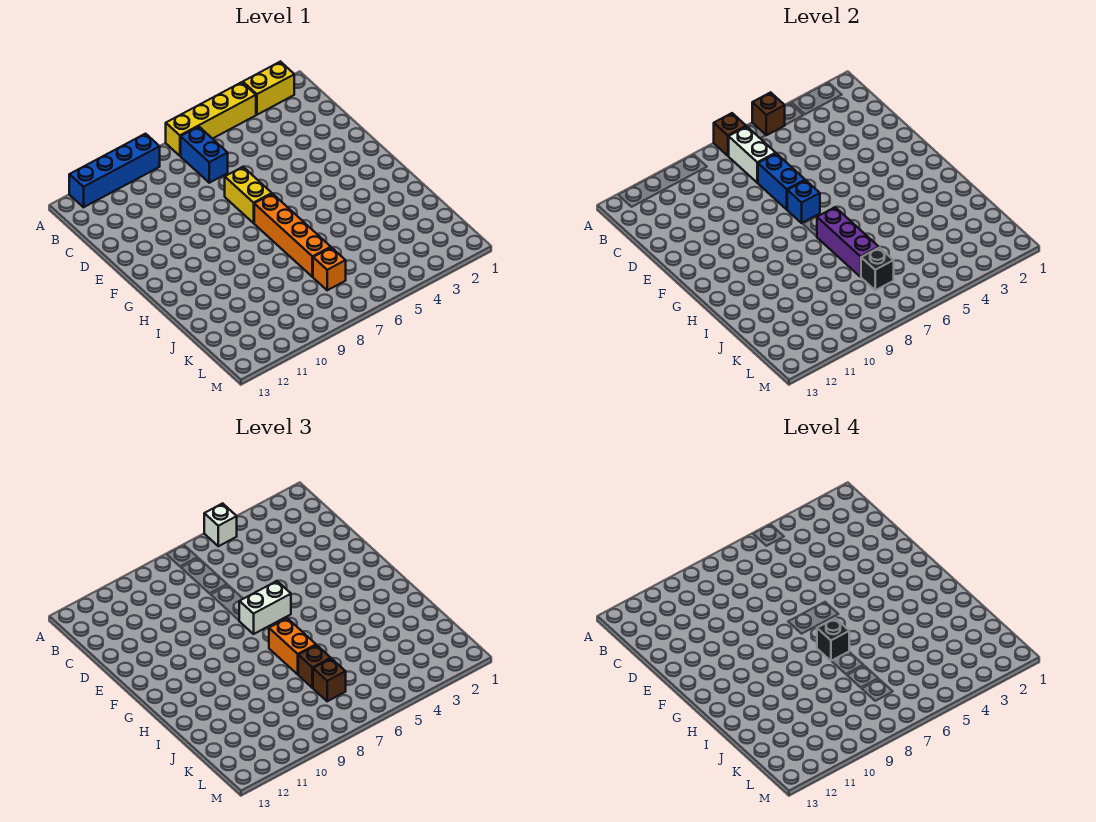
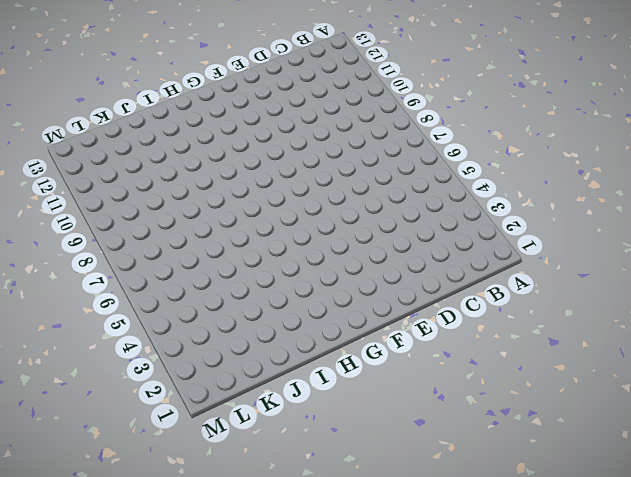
none -> yellow 1x2 brick [243,62,294,115]
none -> yellow 1x4 brick [166,82,256,156]
none -> blue 1x4 brick [69,134,160,207]

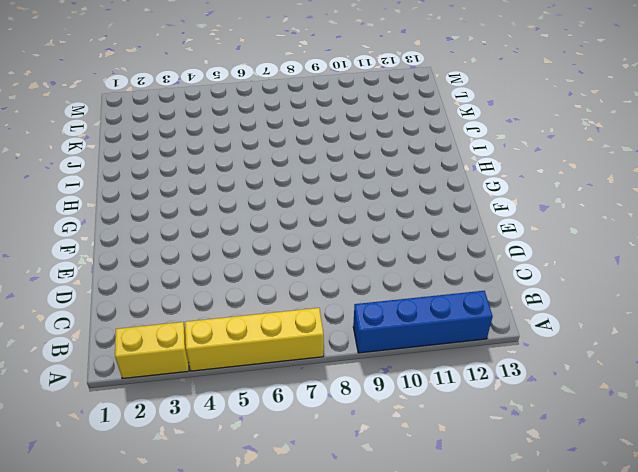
none -> blue 1x2 brick [181,127,228,183]
none -> yellow 1x2 brick [225,167,272,223]
none -> orange 1x4 brick [254,194,331,277]

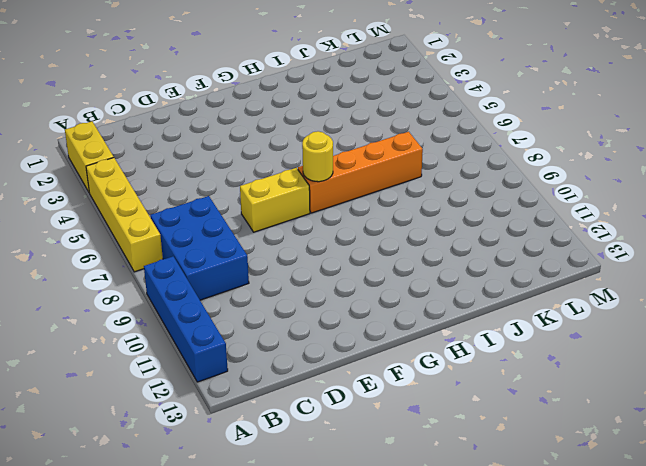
blue 2x3 brick [150,196,249,300] -> blue 1x2 brick [181,127,228,183]
yellow 1x1 round brick [302,131,333,182] -> none
none -> orange 1x1 brick [313,247,346,290]
none -> brown 1x1 brick [752,92,785,135]
none -> brown 1x1 brick [714,113,746,156]

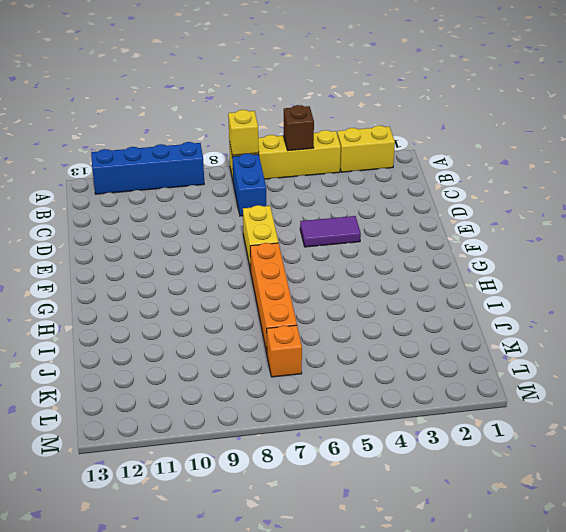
yellow 1x1 brick [228,110,259,155] -> brown 1x1 brick [714,113,746,156]
purple 1x2 tile [300,216,361,247] -> none
none -> white 1x2 brick [729,126,776,183]
none -> blue 1x2 brick [758,153,805,210]
none -> blue 1x1 brick [787,180,820,223]

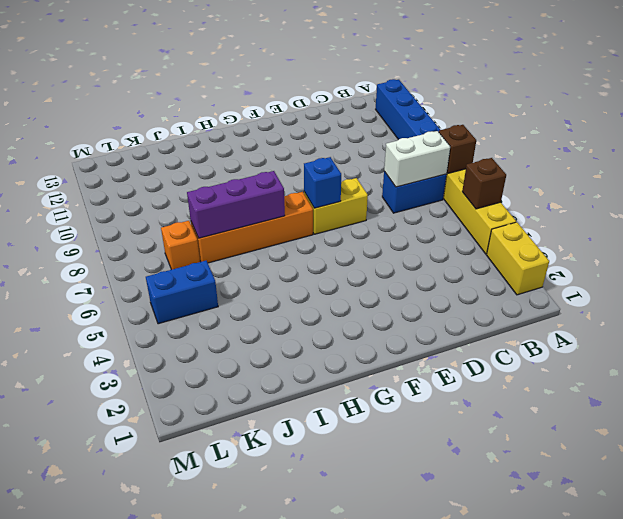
blue 1x2 brick [146,261,218,324] -> blue 1x2 brick moved to [758,153,805,210]
none -> black 1x1 brick [861,247,894,290]
none -> white 1x1 brick [204,503,237,546]
none -> white 1x2 brick [239,581,291,634]

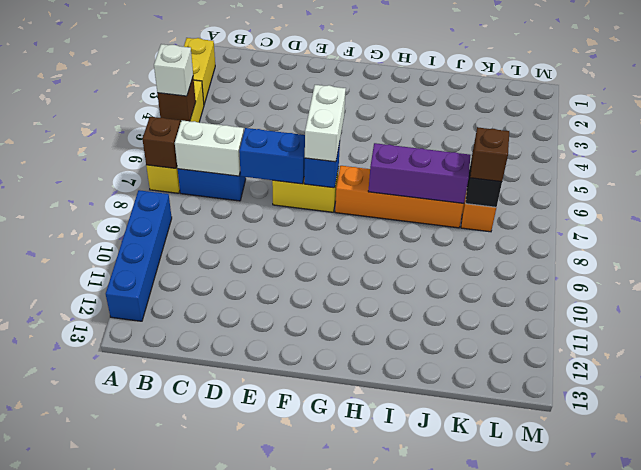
none -> orange 1x2 brick [269,618,316,674]
none -> brown 1x1 brick [298,645,331,688]
none -> black 1x1 brick [817,618,849,661]

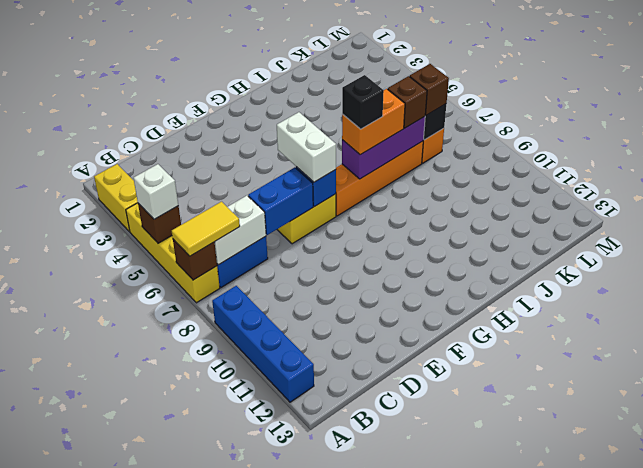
yellow 1x2 tile [172,202,240,256] -> none

